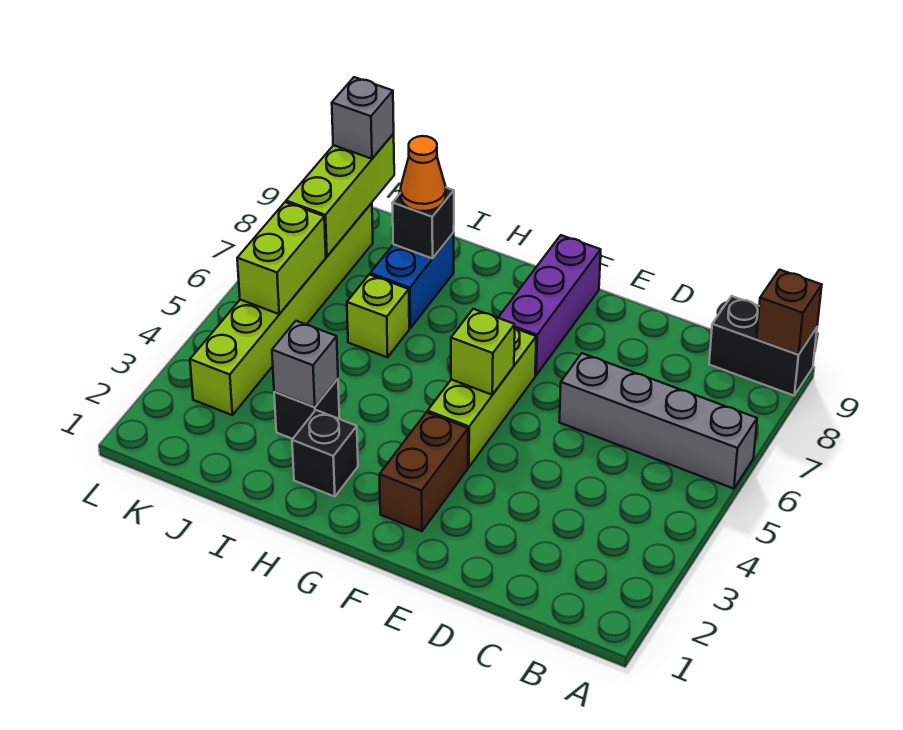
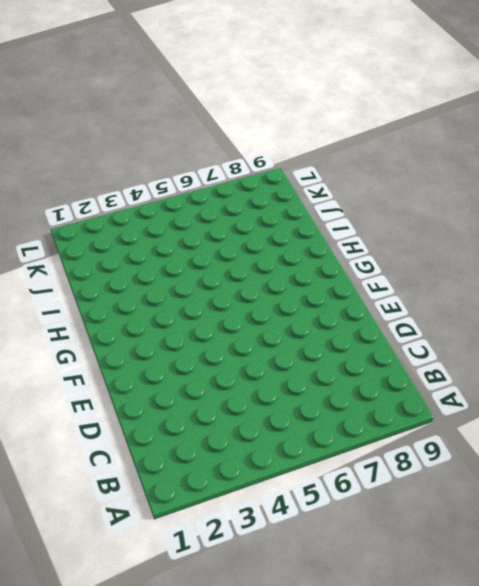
none -> grey 1x4 brick [559,353,757,489]
none -> black 1x2 brick [709,296,817,396]
none -> brown 1x2 brick [379,412,468,531]

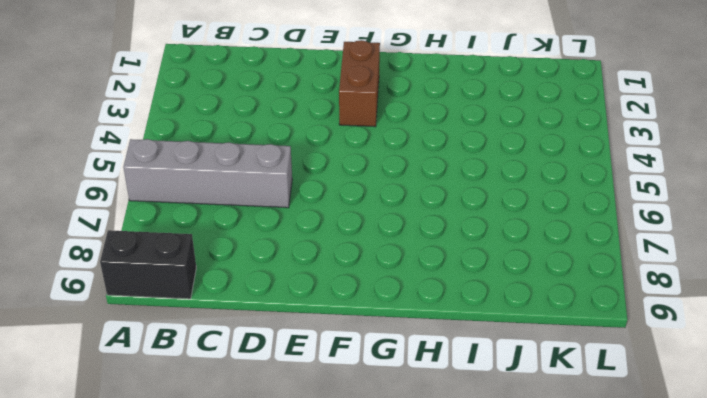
none -> lime 1x3 brick [428,329,536,467]
none -> purple 1x3 brick [498,235,601,375]
none -> black 1x1 brick [292,410,358,497]

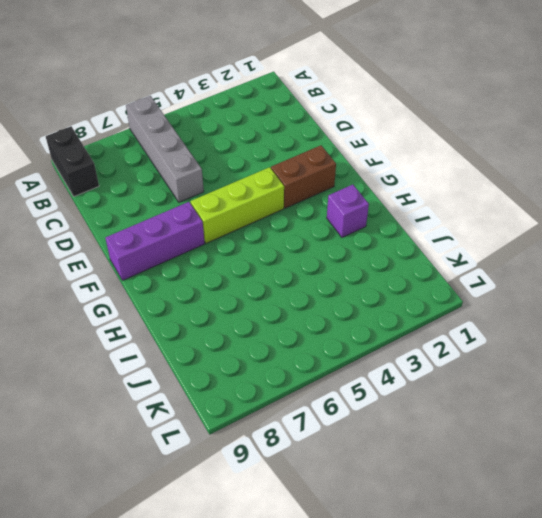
purple 1x1 brick [327,185,369,237] -> black 1x1 brick [292,410,358,497]
none -> black 1x1 brick [274,379,340,439]
none -> lime 1x1 brick [347,275,409,357]
none -> blue 1x2 brick [370,233,454,328]

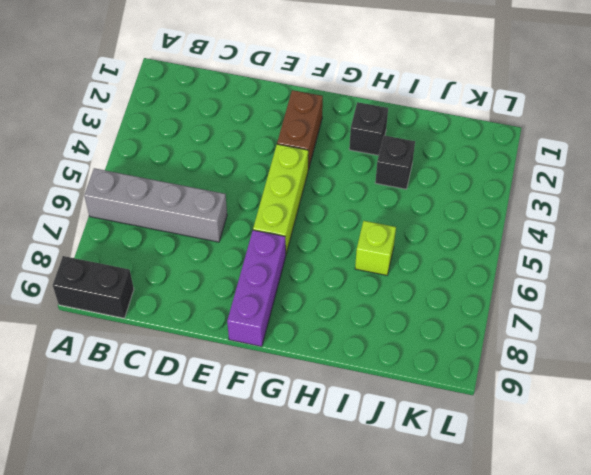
none -> blue 1x2 brick [370,233,454,328]
none -> lime 1x6 brick [190,203,373,415]
none -> brown 1x1 brick [756,270,822,354]

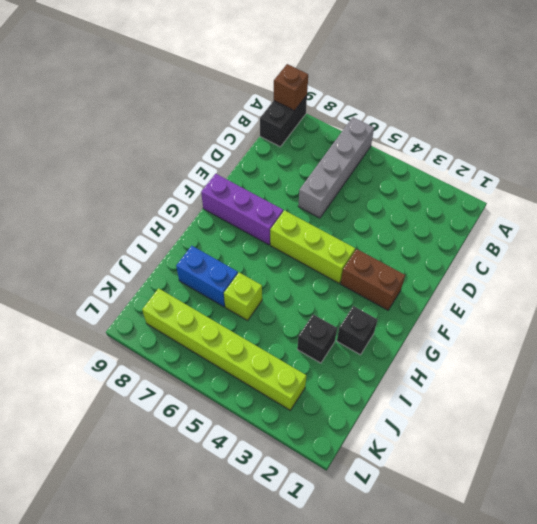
none -> lime 1x1 brick [451,309,515,395]
none -> grey 1x1 brick [272,321,338,407]
none -> black 1x1 brick [392,188,454,258]

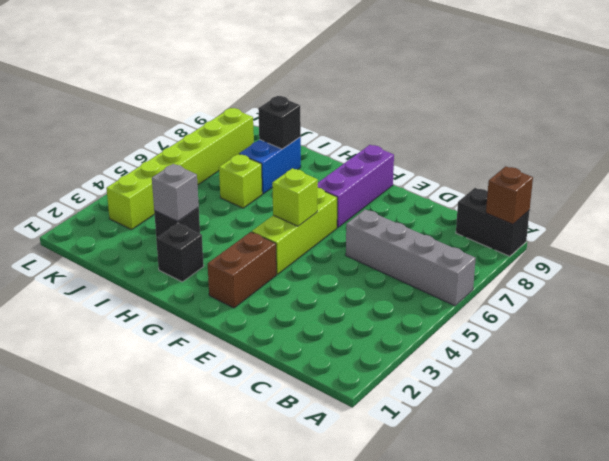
none -> lime 1x2 brick [237,202,326,314]
none -> lime 1x3 brick [286,134,394,256]
none -> orange 1x1 cone [401,136,446,211]

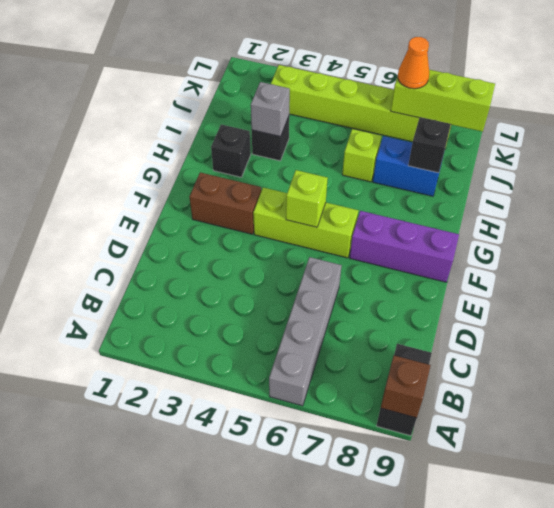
orange 1x1 cone [398,37,429,89] -> orange 1x1 cone moved to [401,136,446,211]
none -> lime 1x2 brick [237,202,326,314]
none -> grey 1x1 brick [332,77,394,159]

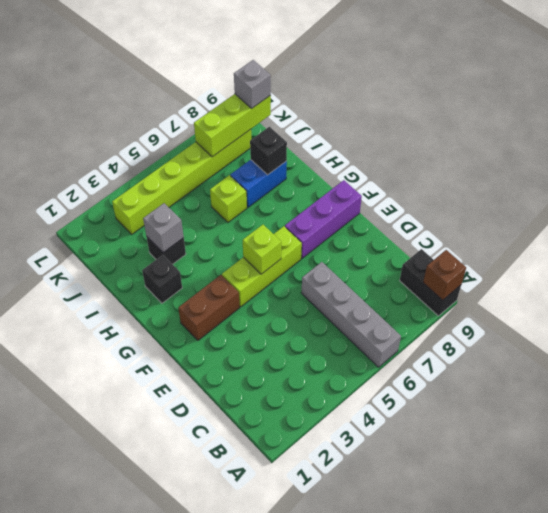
none -> lime 1x2 brick [237,202,326,314]
none -> orange 1x1 cone [401,136,446,211]

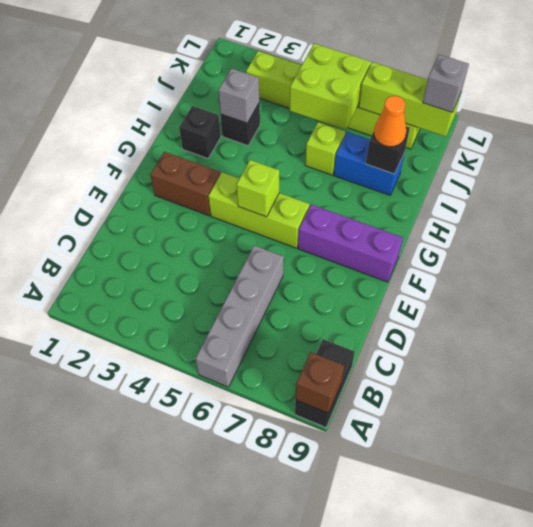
lime 2x2 brick [290,43,371,130] -> lime 1x2 brick [237,202,326,314]

